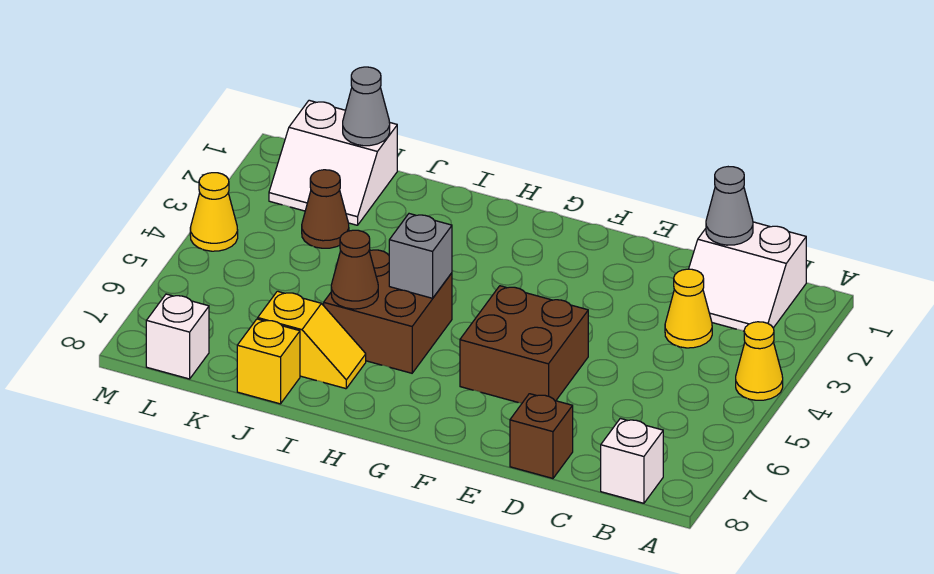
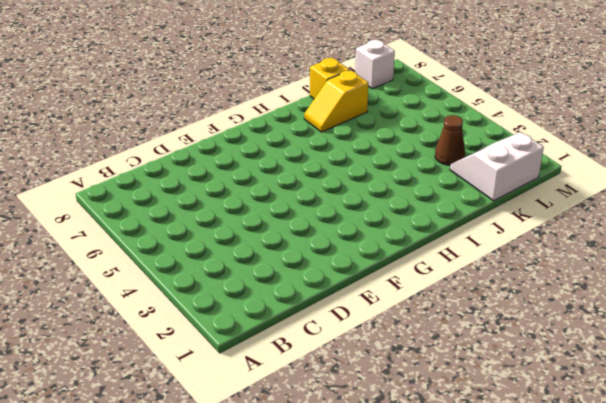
none -> yellow 1x1 cone [736,322,783,400]
none -> white 2x2 slope [689,222,806,331]
none -> white 1x1 brick [601,418,663,503]

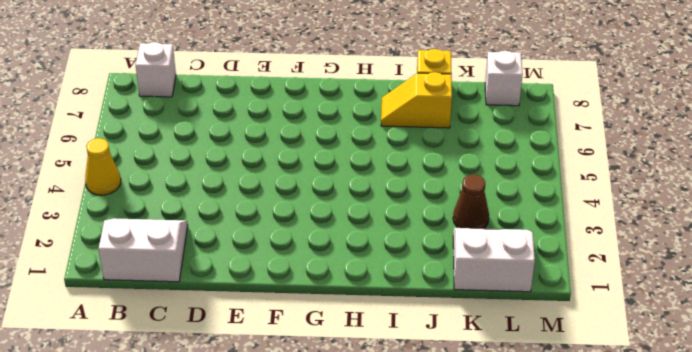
none -> yellow 1x1 cone [665,269,712,348]
none -> brown 1x1 brick [510,394,573,478]
none -> brown 2x2 brick [460,286,588,403]

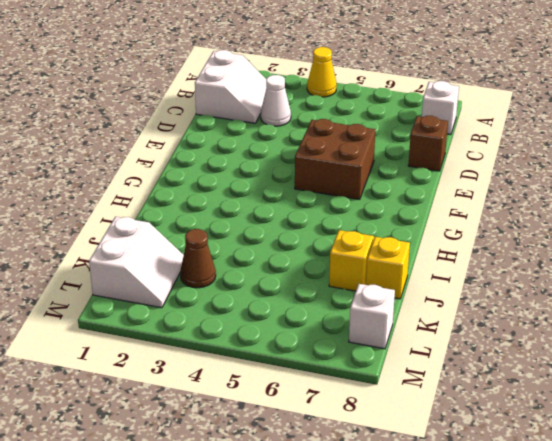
white 1x1 cone [261,75,291,126] -> yellow 1x1 cone [665,269,712,348]
none -> brown 2x2 brick [324,250,452,373]
none -> yellow 1x1 cone [190,173,238,251]
none -> grey 1x1 cone [706,167,753,245]

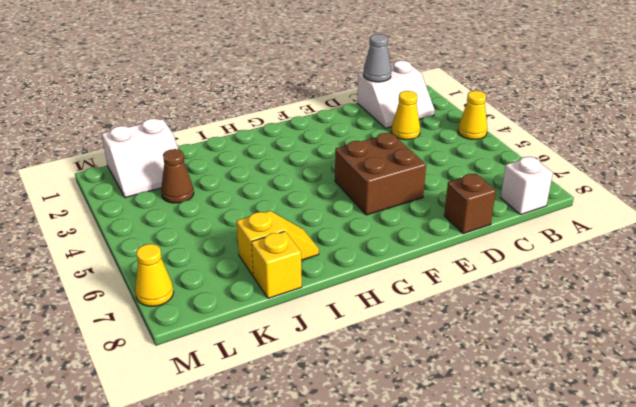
yellow 1x1 cone [135,244,174,306] -> yellow 1x1 cone moved to [190,173,238,251]
none -> brown 2x2 brick [324,250,452,373]
none -> white 1x1 brick [146,294,209,379]
none -> grey 1x1 brick [389,214,452,298]

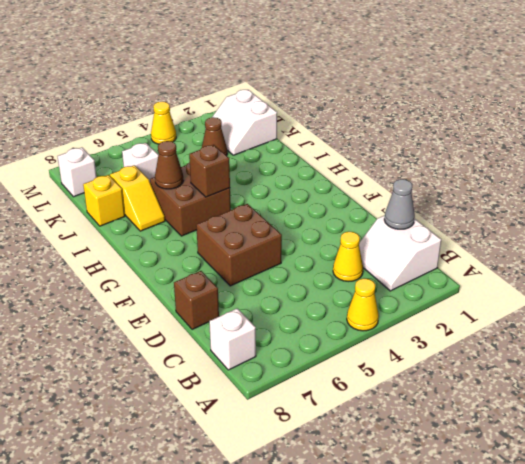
brown 1x1 brick [189,145,230,197] -> grey 1x1 brick [389,214,452,298]
white 1x1 brick [122,143,158,181] -> none
none -> grey 1x1 cone [343,67,390,146]

